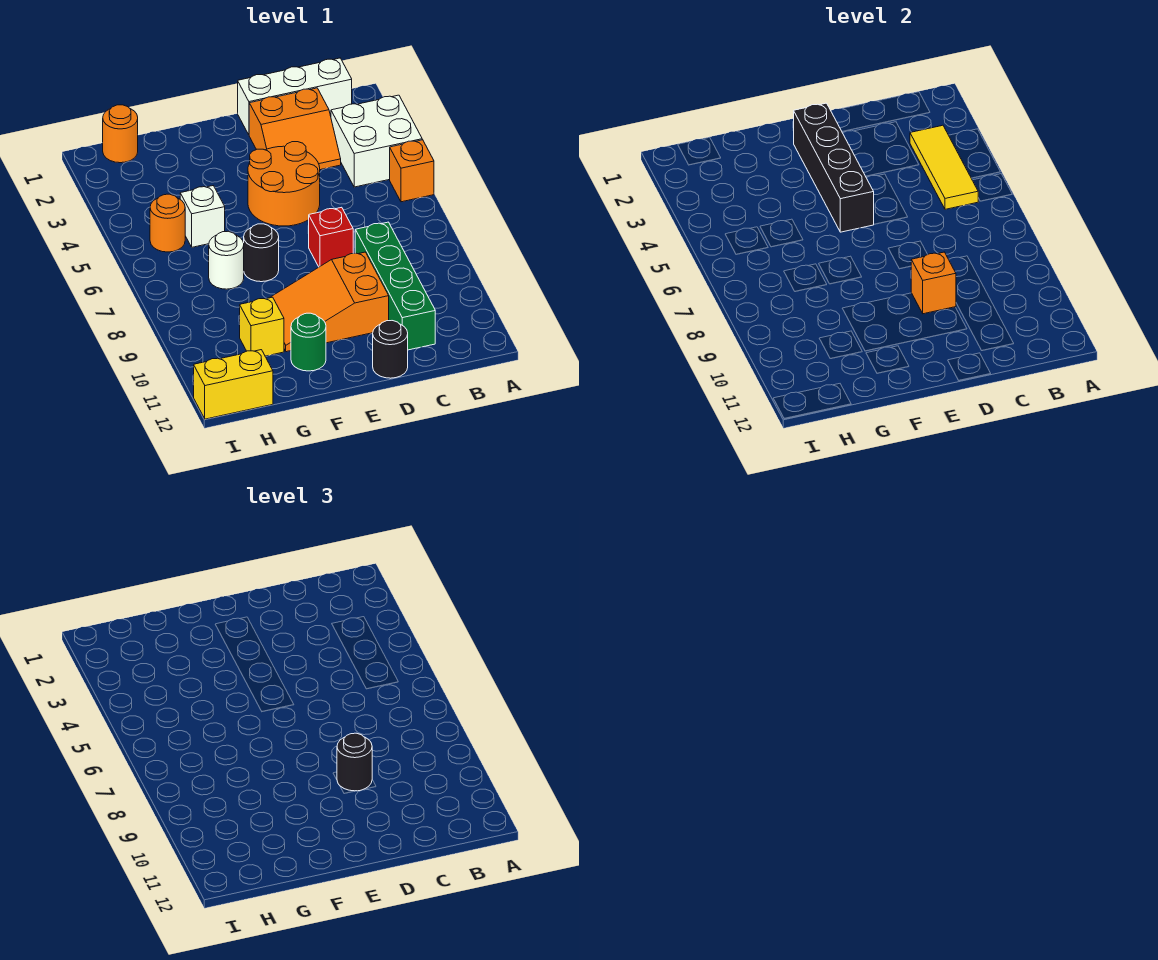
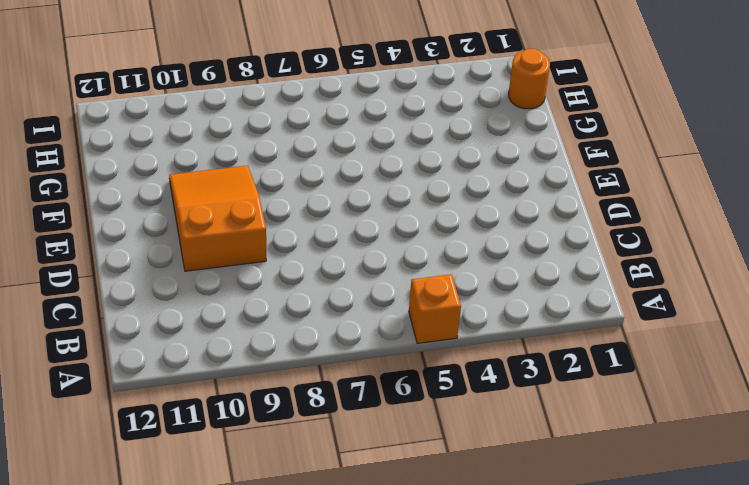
none -> white 2x2 brick [331,95,422,187]
none -> white 1x3 brick [238,58,352,135]
none -> orange 2x2 slope [249,88,341,170]

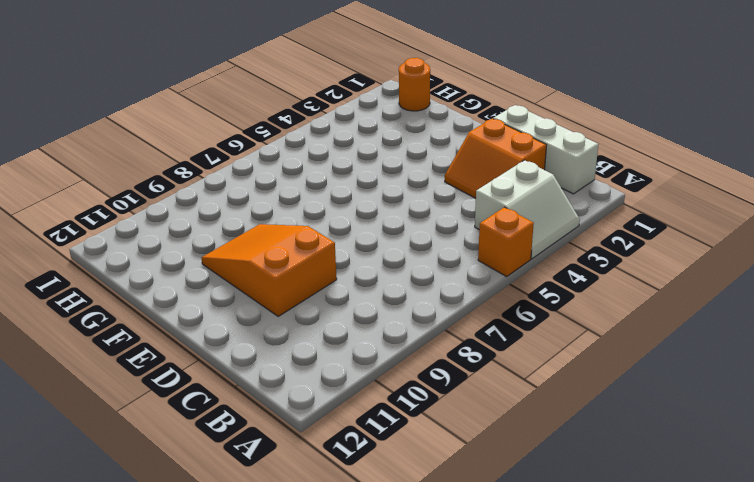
white 2x2 slope [475,160,580,259] -> white 2x2 brick [331,95,422,187]
none -> green 1x4 brick [355,222,435,350]
none -> orange 2x2 round brick [248,142,320,226]
none -> red 1x1 brick [308,207,353,267]

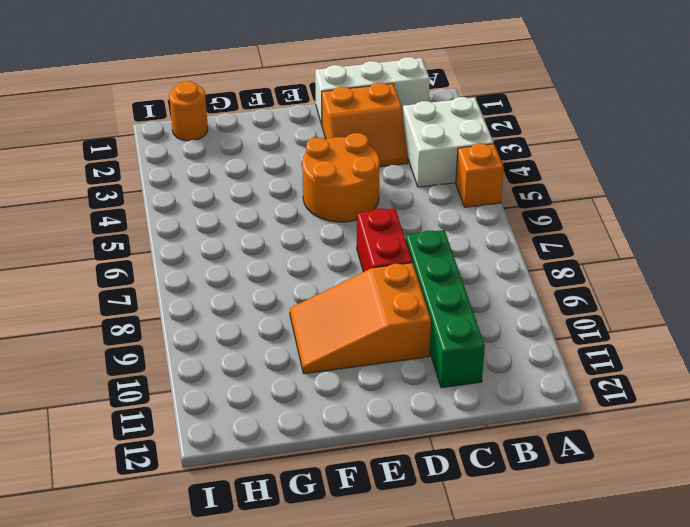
red 1x2 brick [357,208,412,272] -> red 1x1 brick [308,207,353,267]
none -> black 1x1 round brick [373,321,408,378]
none -> black 1x1 round brick [244,224,279,282]
none -> green 1x1 round brick [291,313,326,371]

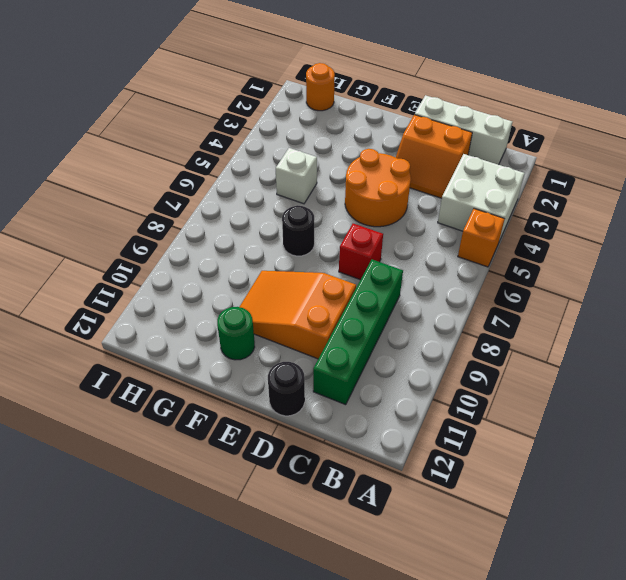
none -> white 1x1 round brick [209,231,244,289]
none -> yellow 1x1 brick [240,297,284,356]
none -> orange 1x1 round brick [150,194,185,252]

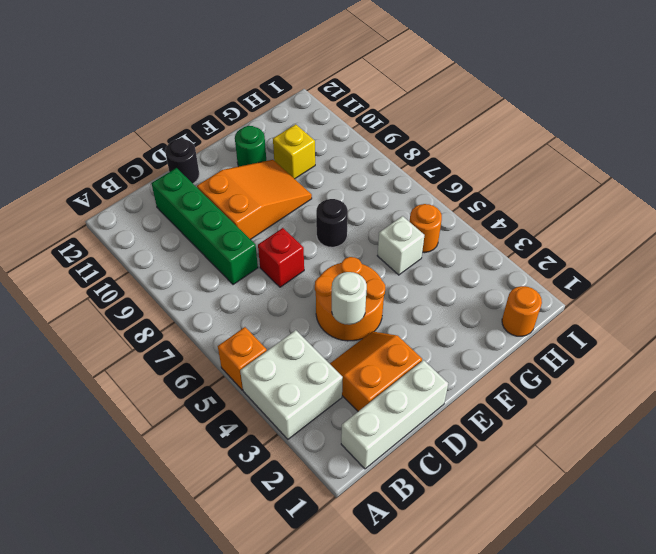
white 1x1 round brick [332,272,367,325] -> white 1x1 round brick moved to [209,231,244,289]
none -> yellow 1x2 brick [194,350,273,419]
none -> yellow 1x3 tile [910,125,978,209]
none -> orange 1x1 brick [911,252,956,314]

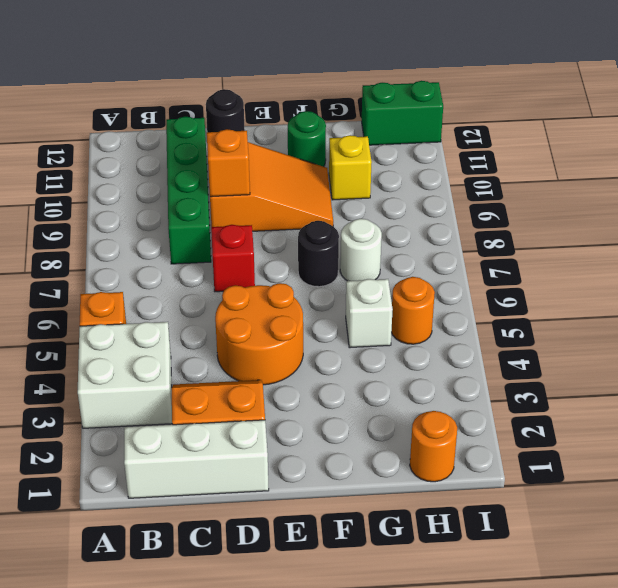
green 1x2 brick [362,81,443,145] -> yellow 1x2 brick [194,350,273,419]
none -> yellow 1x3 tile [910,125,978,209]
none -> black 1x4 brick [794,103,874,232]
none -> black 1x1 round brick [337,733,372,791]

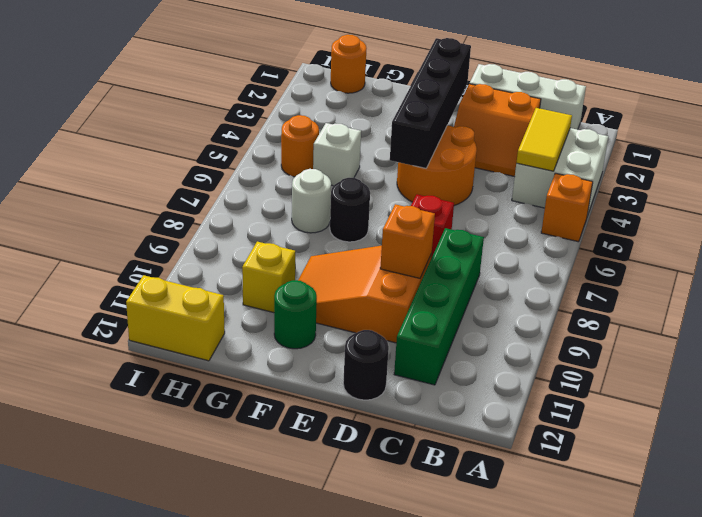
yellow 1x2 tile [516,108,572,171] -> yellow 1x3 tile [910,125,978,209]
none -> black 1x1 round brick [337,733,372,791]

